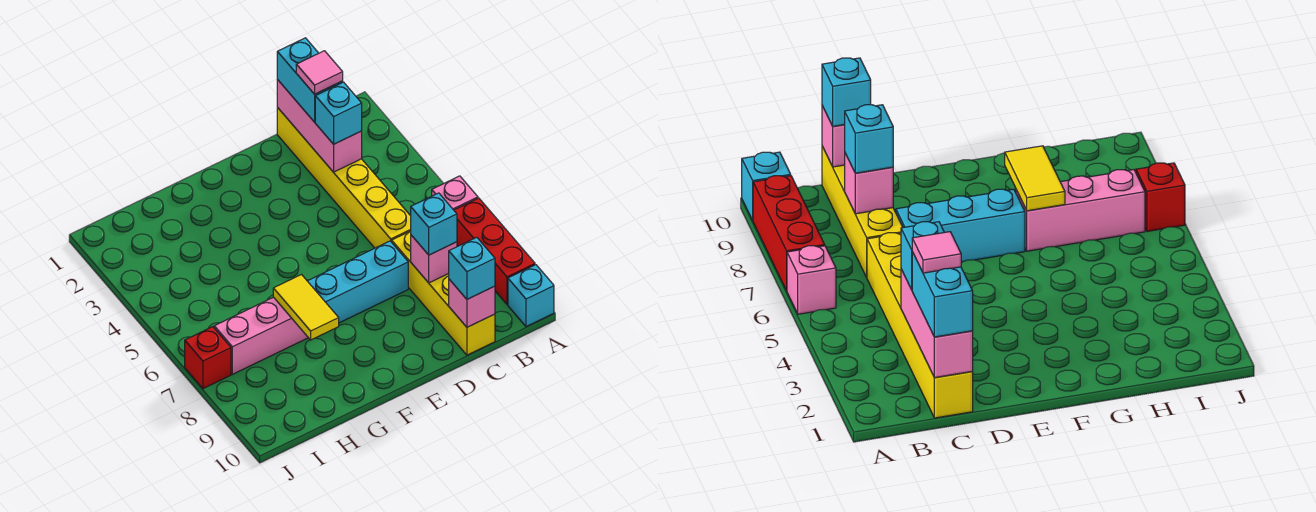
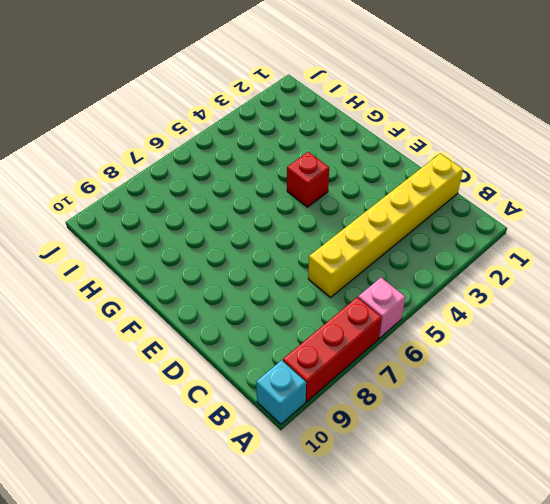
red 1x1 brick [287,152,329,207] -> red 1x1 brick moved to [185,327,231,389]
none -> yellow 1x4 brick [392,231,495,355]
none -> cyan 1x3 brick [308,241,408,323]
none -> pink 1x3 brick [214,297,308,374]

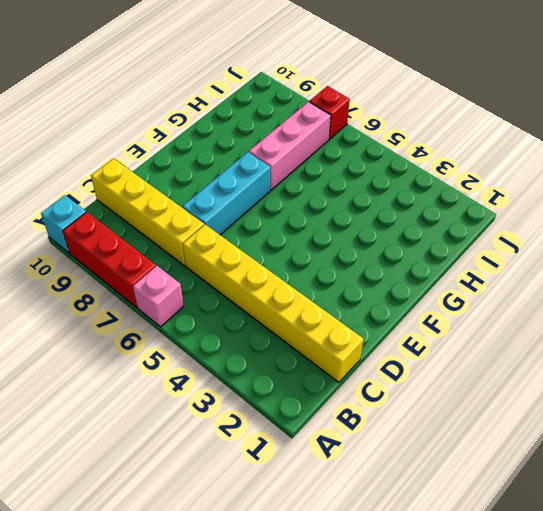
none -> pink 1x3 brick [277,80,362,172]
none -> pink 1x1 brick [411,235,457,283]
none -> pink 1x1 brick [449,279,495,327]

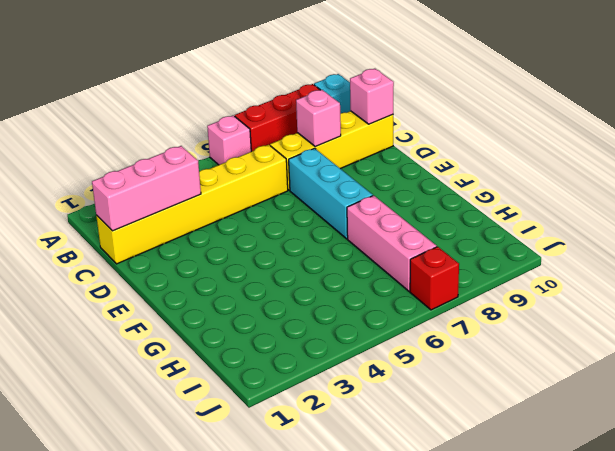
none -> yellow 1x2 tile [273,275,339,340]
none -> cyan 1x2 brick [277,38,343,122]
none -> cyan 1x1 brick [315,82,362,144]

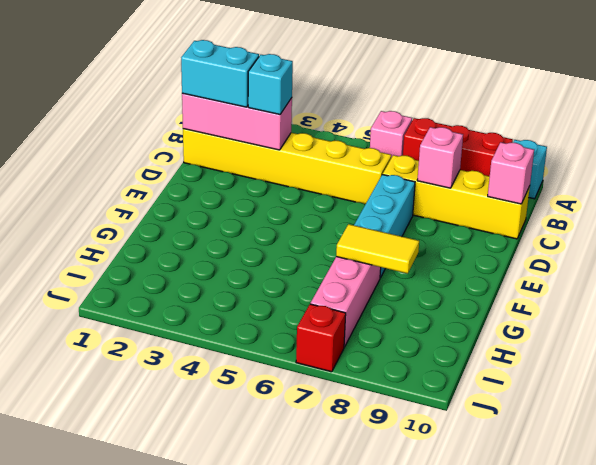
none -> cyan 1x1 brick [410,193,457,255]
none -> cyan 1x1 brick [449,237,495,299]
none -> pink 1x1 tile [296,51,343,94]

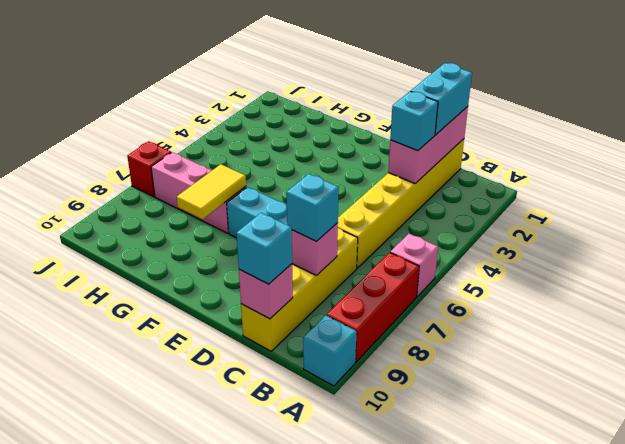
none -> pink 1x1 tile [296,51,343,94]

